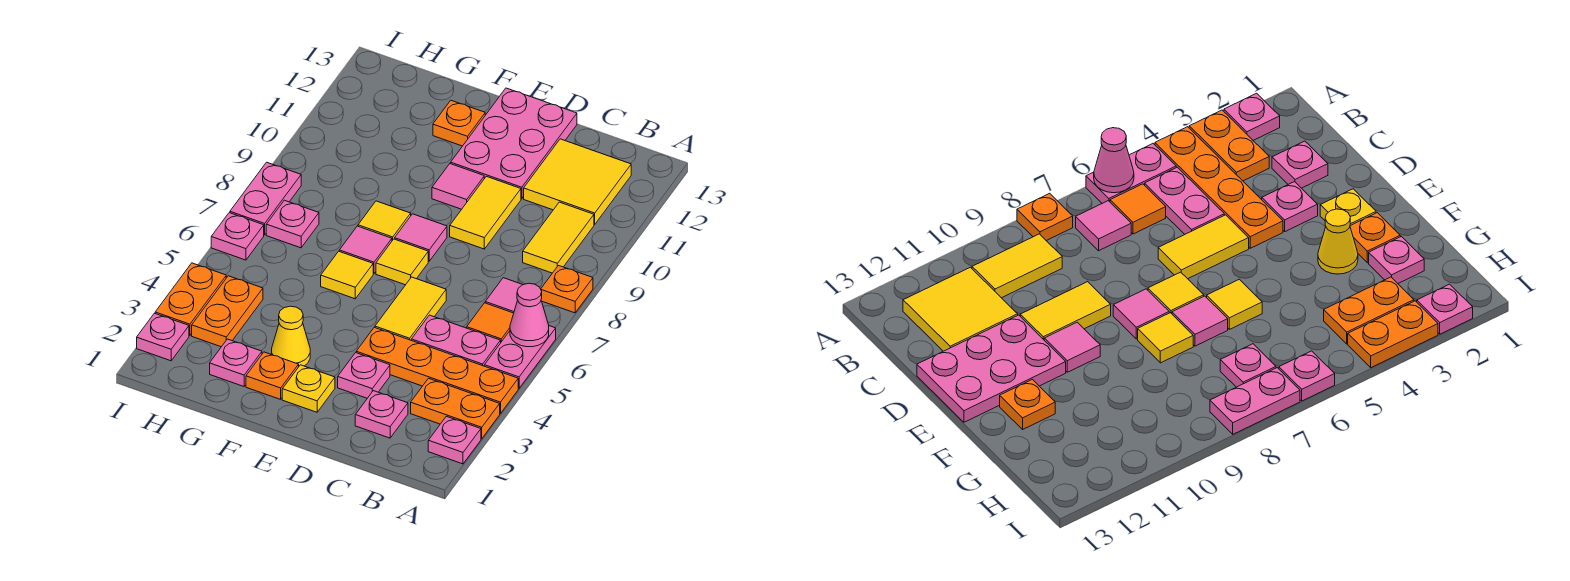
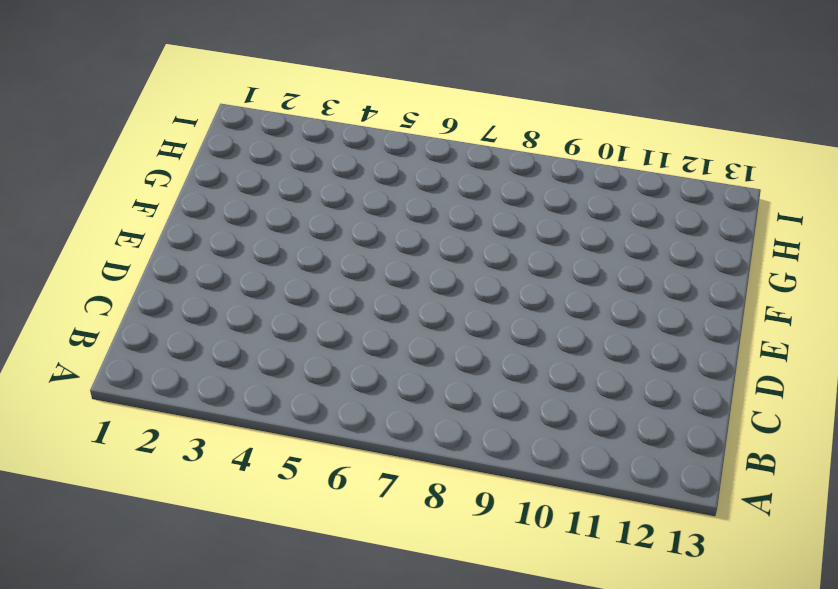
none -> pink 1x1 plate [428,416,481,464]
none -> orange 1x2 plate [411,378,500,439]
none -> orange 1x4 plate [356,327,518,414]
none -> pink 1x2 plate [484,326,556,388]

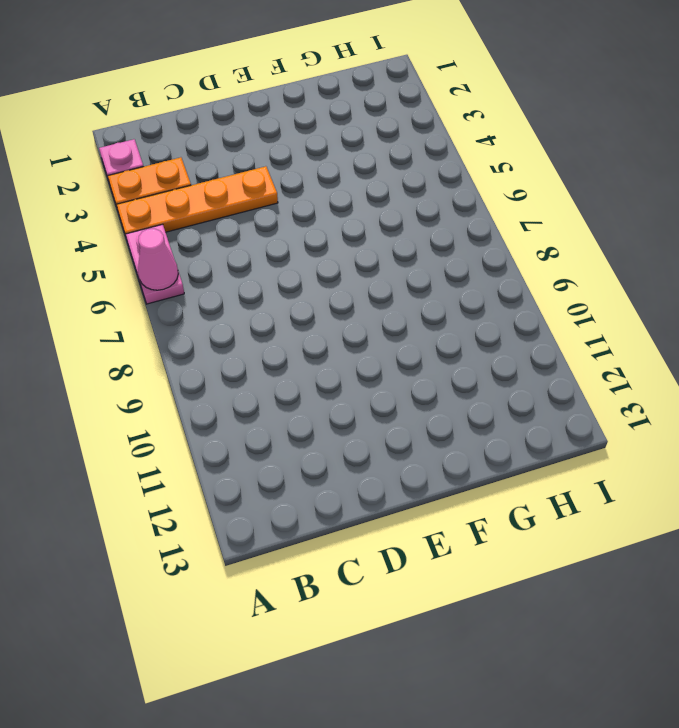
none -> orange 1x1 plate [541,266,593,313]
none -> pink 1x2 plate [411,315,501,366]
none -> orange 1x1 tile [467,303,514,342]
none -> pink 1x1 tile [485,278,523,313]

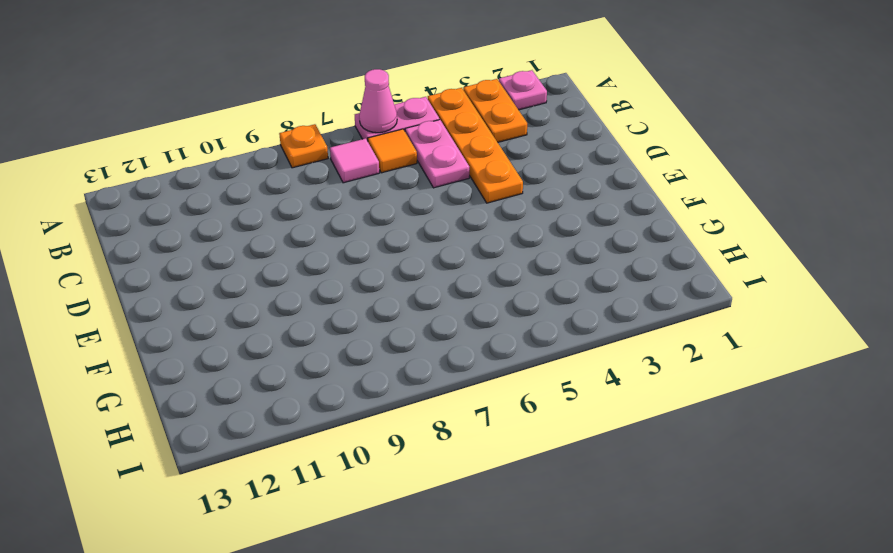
none -> yellow 1x2 tile [523,202,594,273]
none -> yellow 2x2 tile [524,139,631,224]
none -> pink 1x1 plate [355,391,408,438]
none -> pink 1x1 plate [338,353,390,398]

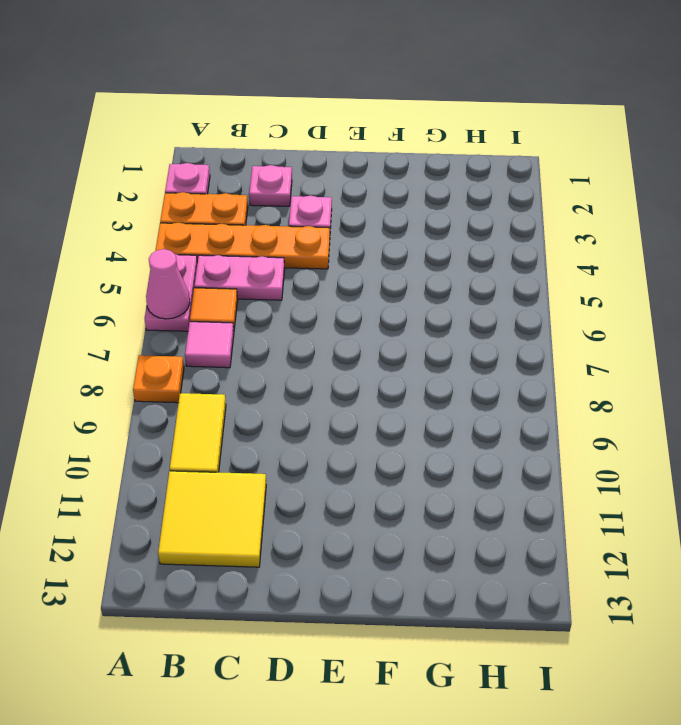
none -> yellow 1x2 tile [375,277,446,340]
none -> yellow 1x2 tile [450,176,521,249]
none -> pink 2x3 plate [451,88,577,199]
none -> yellow 1x1 plate [282,365,335,412]

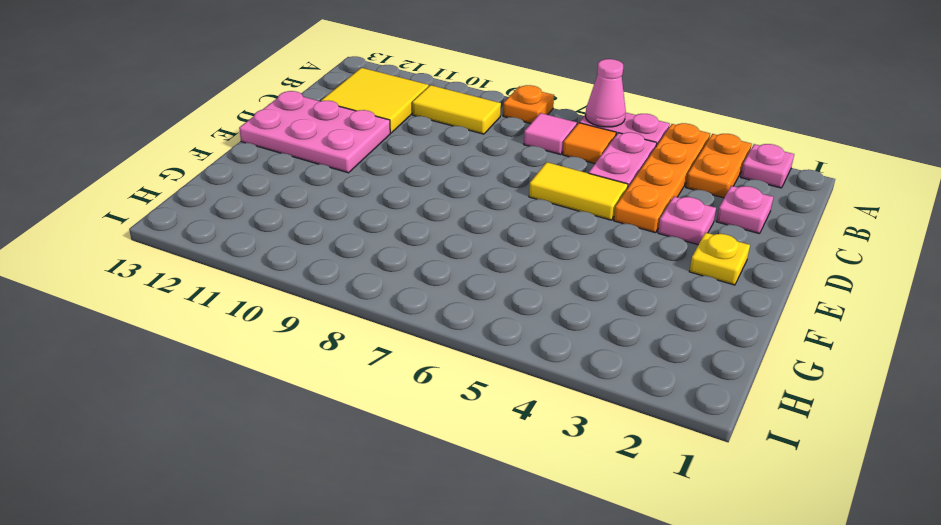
none -> yellow 1x2 tile [450,176,521,249]
none -> yellow 1x1 tile [376,239,428,285]
none -> pink 1x1 tile [395,214,447,261]
none -> pink 1x1 tile [432,164,484,209]

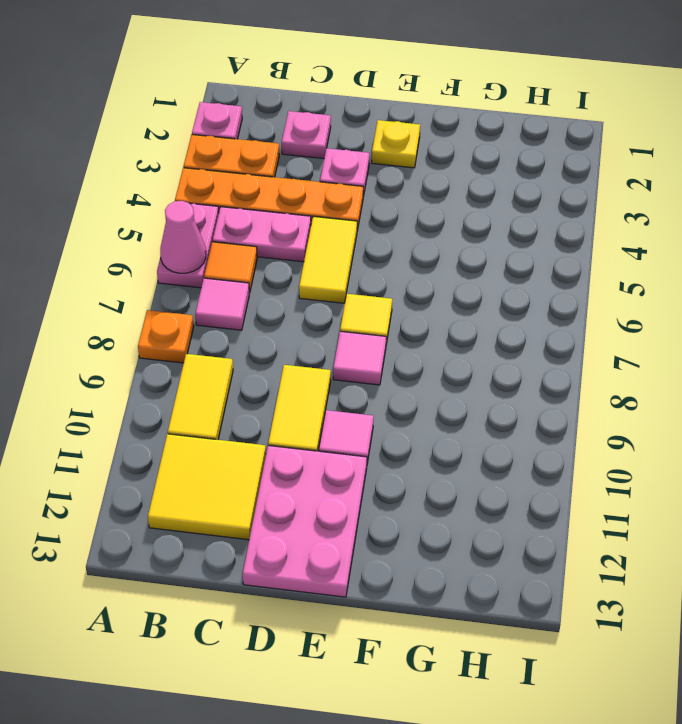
none -> orange 1x1 plate [246,352,299,399]
none -> yellow 1x1 cone [272,306,310,366]
none -> yellow 1x1 tile [321,251,373,299]
none -> pink 1x1 tile [339,226,392,274]

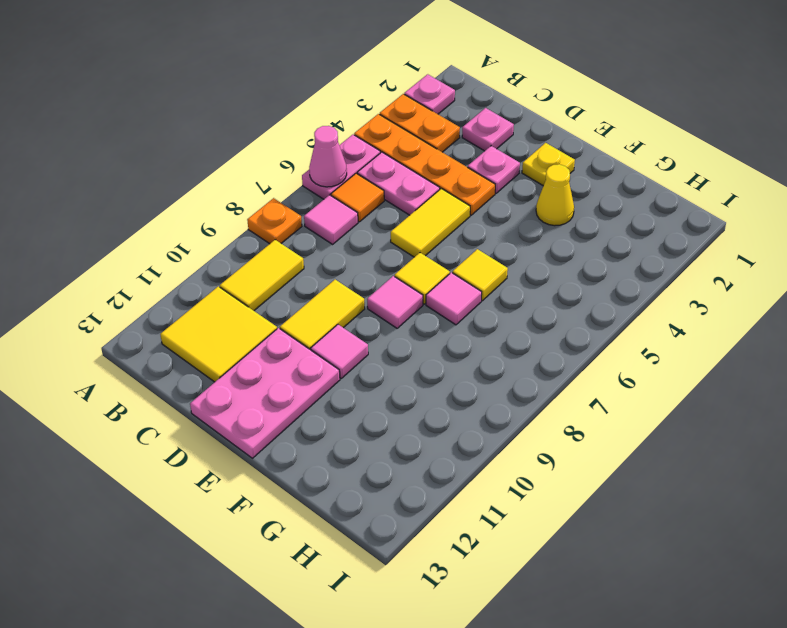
none -> orange 1x1 plate [246,352,299,399]
none -> yellow 1x1 tile [358,201,411,241]
none -> orange 1x1 plate [433,100,485,146]
none -> pink 1x1 plate [210,339,262,386]

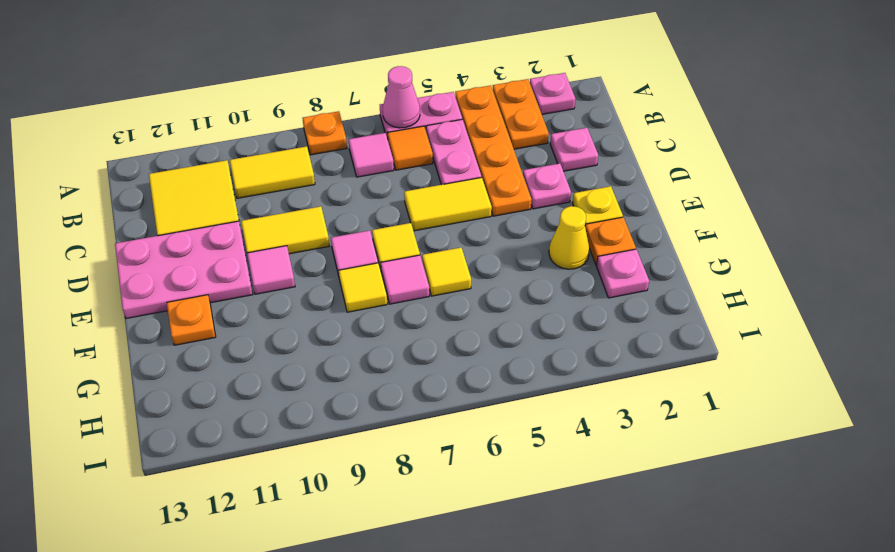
none -> orange 1x2 plate [192,276,263,347]
none -> pink 1x1 plate [266,200,319,248]
none -> pink 1x1 plate [137,313,189,361]
none -> orange 1x2 plate [155,263,226,336]

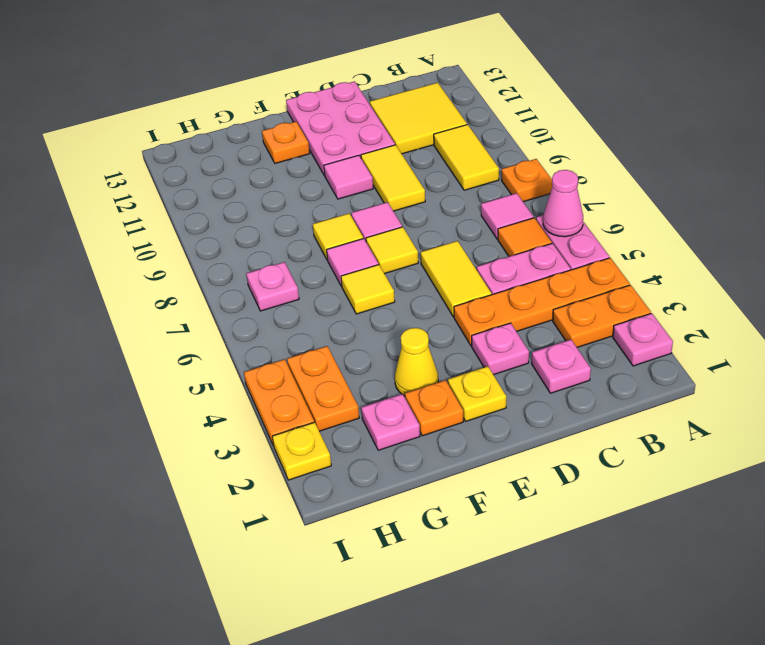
yellow 1x1 plate [272,422,331,480] -> pink 1x1 plate [137,313,189,361]
none -> pink 1x1 plate [211,213,264,260]
none -> pink 1x2 plate [230,162,301,235]

